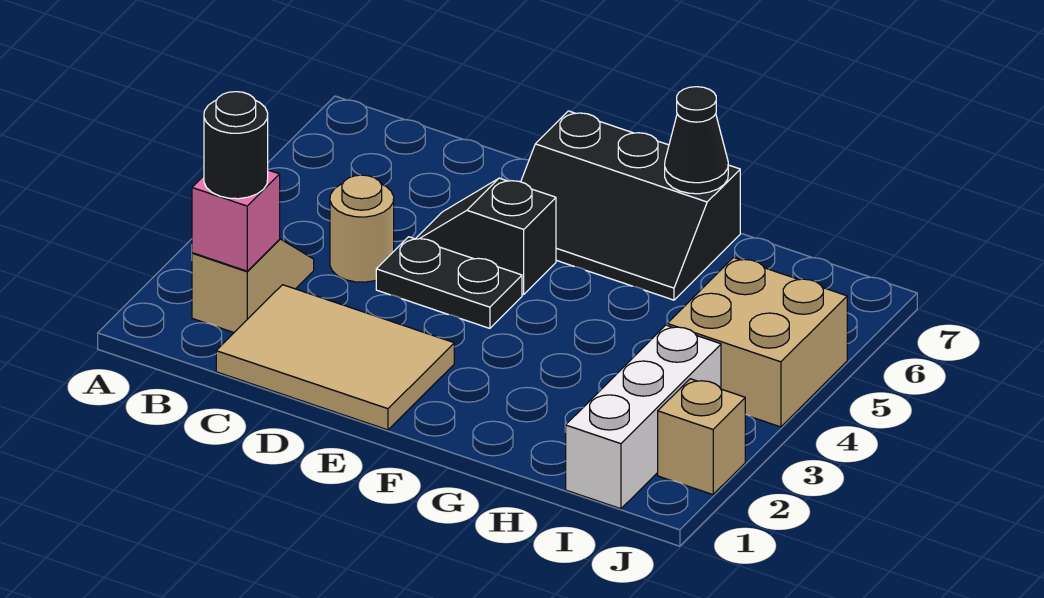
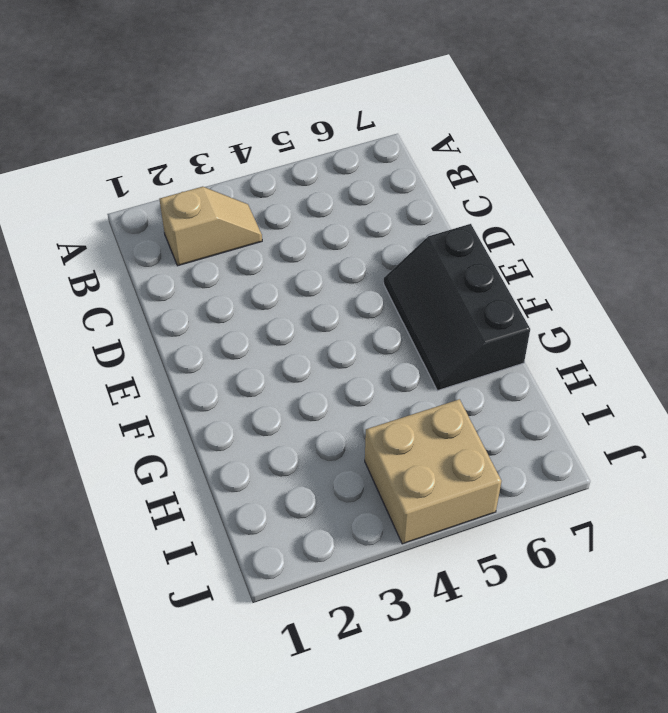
none -> tan 2x3 tile [216,285,454,430]
none -> tan 1x1 round brick [330,175,394,282]
none -> black 1x2 plate [376,237,522,328]

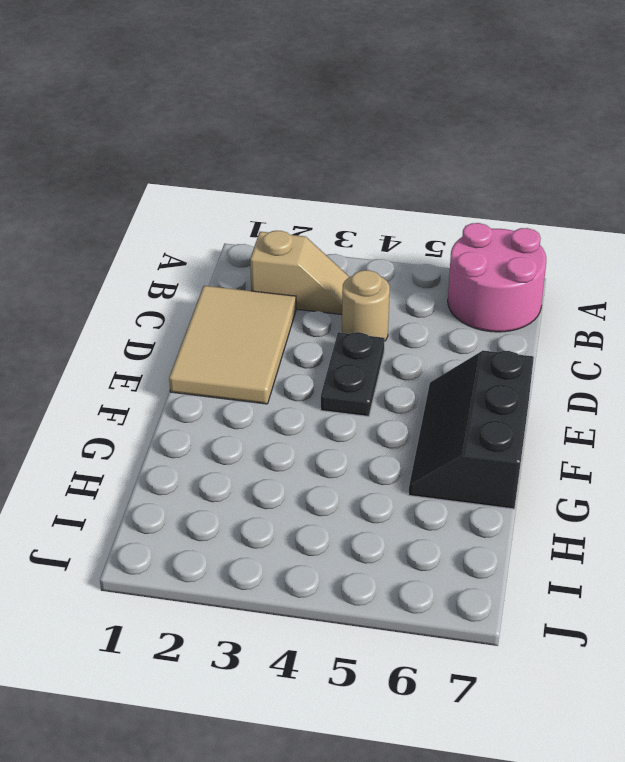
pink 2x2 round brick [448,223,546,332] -> none
none -> black 1x2 slope [416,178,556,295]
none -> white 1x3 brick [566,325,721,509]
none -> tan 2x2 brick [667,258,847,427]

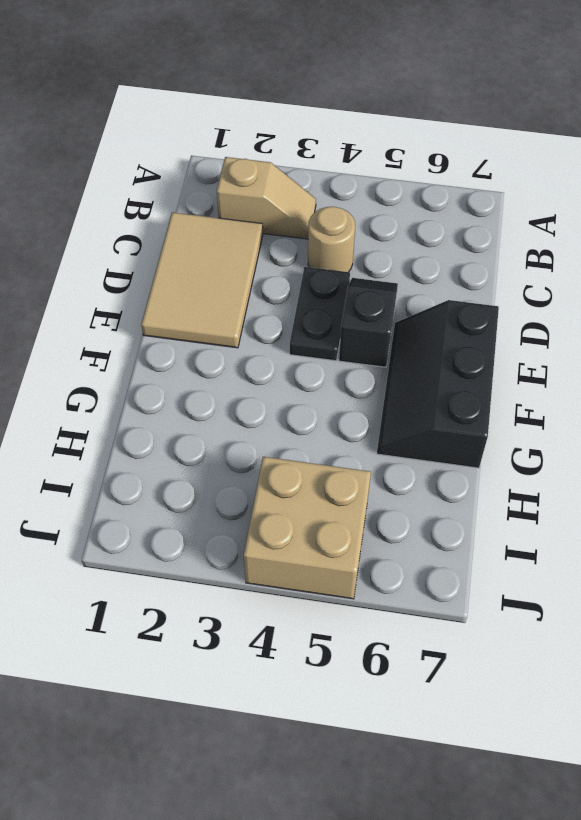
none -> white 1x3 brick [566,325,721,509]
none -> tan 1x1 brick [658,379,745,495]
none -> pink 1x1 brick [192,170,280,271]

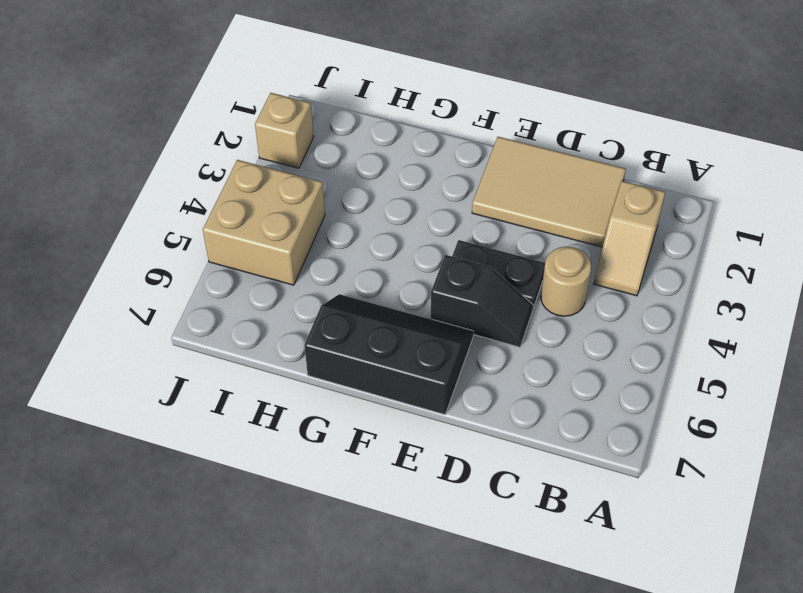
none -> white 1x3 brick [566,325,721,509]
none -> pink 1x1 brick [192,170,280,271]
none -> black 1x1 cone [665,87,728,194]

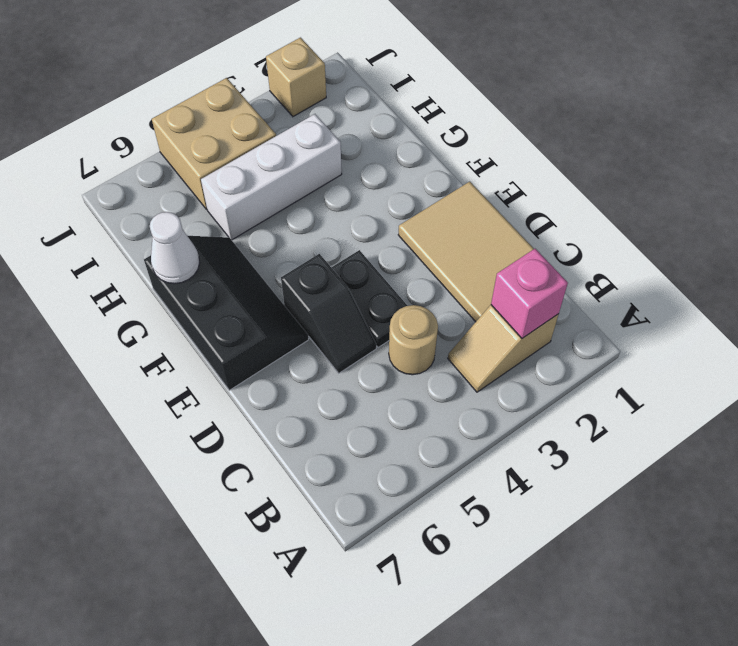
white 1x1 cone [150,212,199,284] -> black 1x1 cone [665,87,728,194]
white 1x3 brick [201,114,342,240] -> white 1x3 brick moved to [566,325,721,509]
none -> black 1x1 round brick [204,92,268,199]

